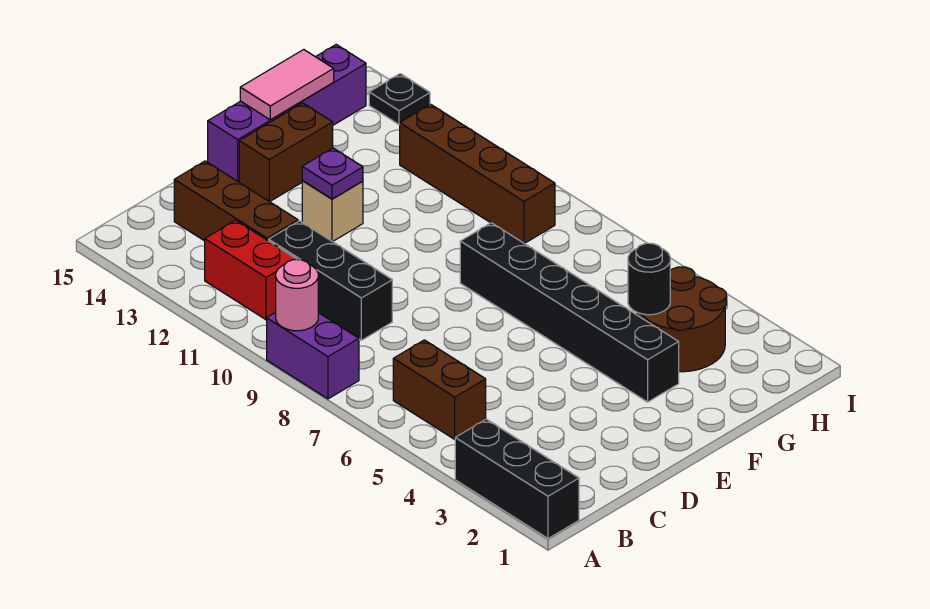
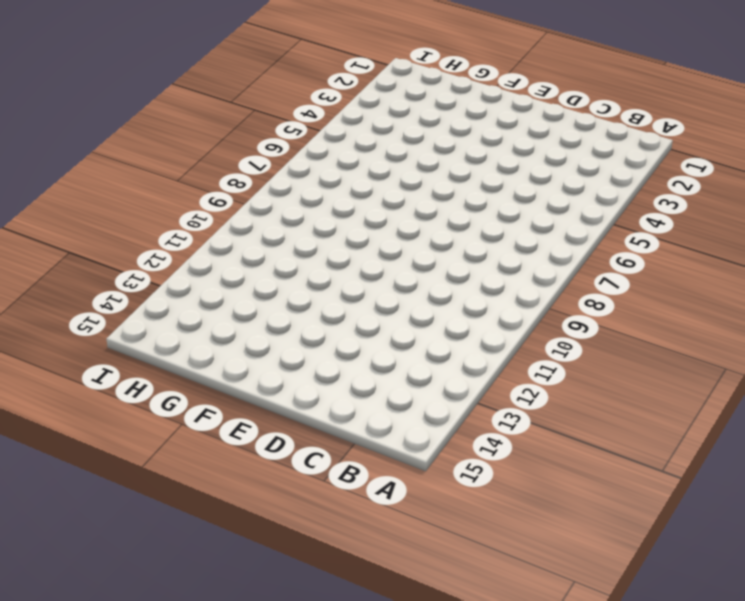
none -> black 1x3 brick [455,419,579,539]
none -> purple 1x2 brick [267,312,359,399]
none -> brown 1x2 brick [393,340,486,439]

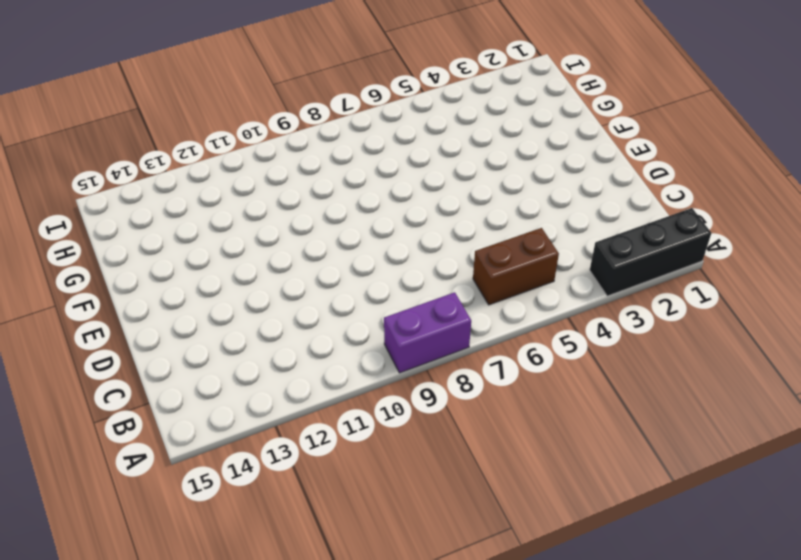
none -> red 1x2 brick [205,220,297,320]
none -> black 1x3 brick [269,221,392,340]
none -> brown 1x3 brick [174,161,298,241]

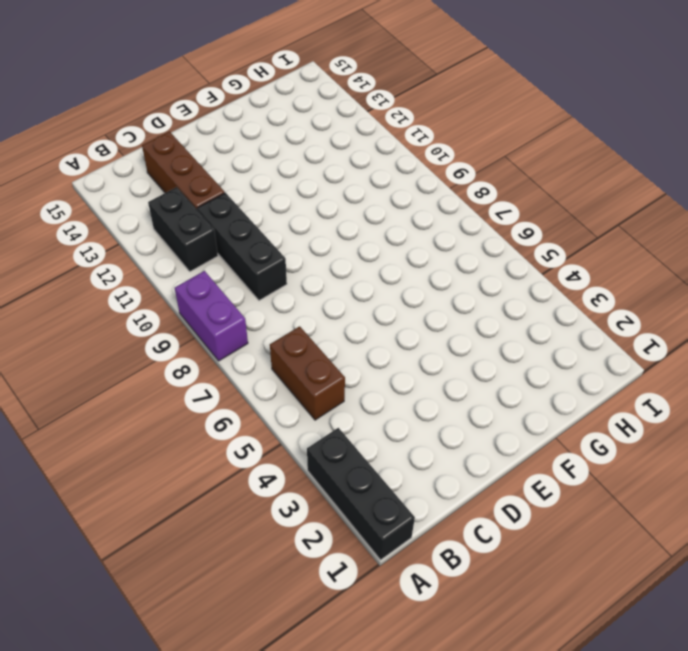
black 1x2 brick [148,187,218,271] -> red 1x2 brick [205,220,297,320]
none -> tan 1x1 brick [302,181,363,242]
none -> brown 1x2 brick [239,103,333,202]
none -> purple 1x4 brick [208,45,366,182]

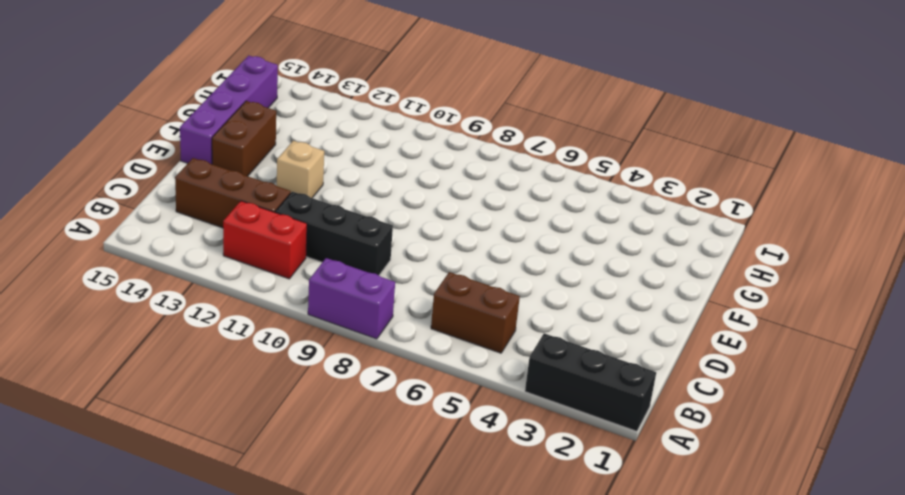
none -> black 1x6 brick [460,223,679,402]
none -> brown 2x2 round brick [637,267,726,372]
none -> brown 1x4 brick [400,104,555,244]

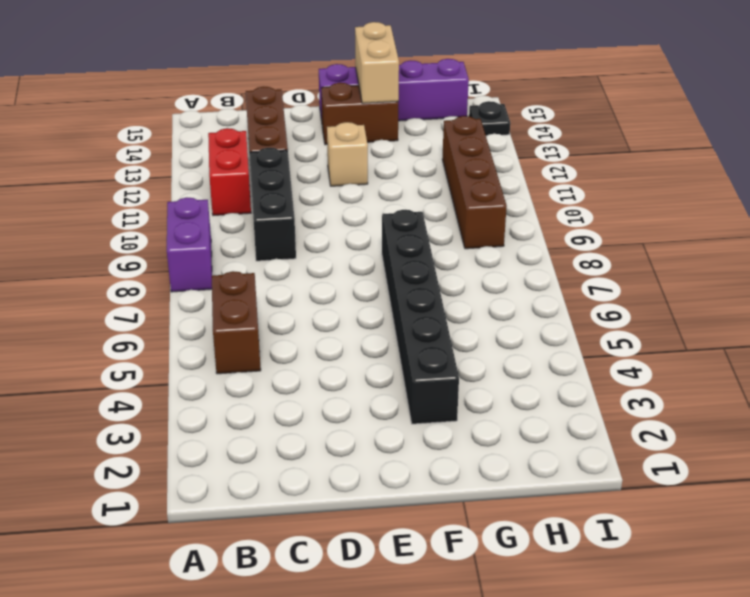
tan 1x2 brick [355,22,399,103] -> pink 1x2 tile [240,50,334,120]
none -> black 1x3 brick [455,419,579,539]
none -> brown 2x2 round brick [637,267,726,372]
none -> pink 1x1 round brick [276,260,318,331]

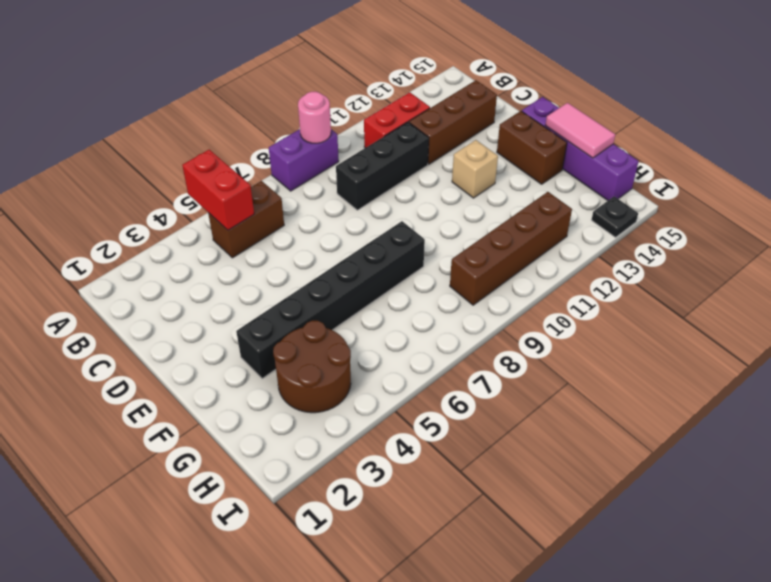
red 1x2 brick [182,150,254,230] -> none
none -> black 1x3 brick [455,419,579,539]
none -> purple 1x1 plate [302,148,363,199]
none -> black 1x1 round brick [628,243,670,315]

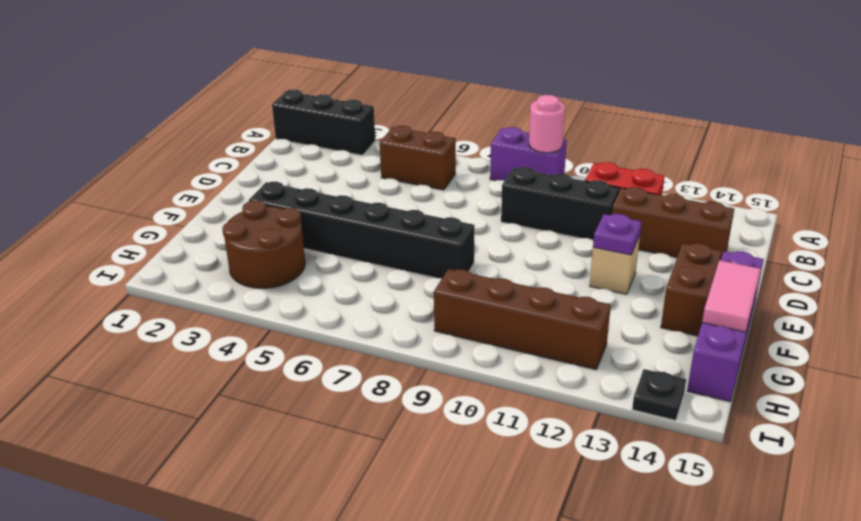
none -> black 1x1 round brick [628,243,670,315]

